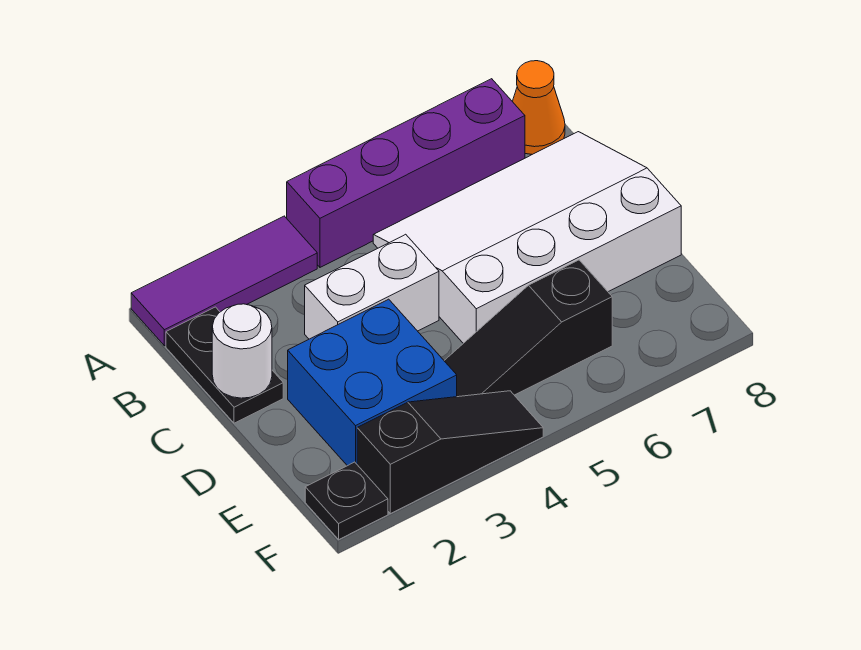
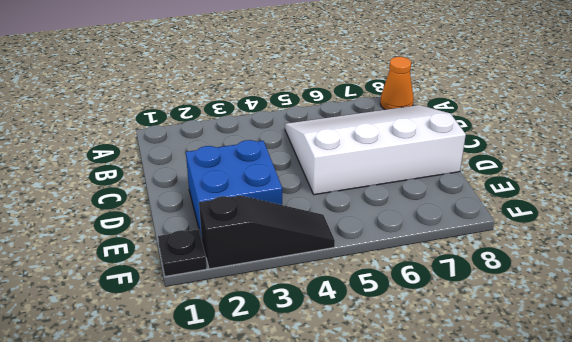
none -> purple 1x3 tile [131,216,317,346]
none -> purple 1x4 brick [287,79,525,267]

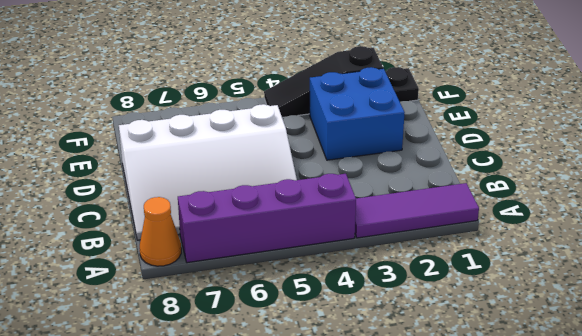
none -> black 1x2 plate [166,307,283,423]
none -> white 1x2 brick [305,234,439,339]

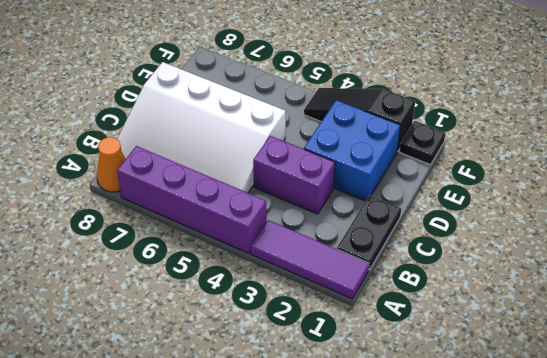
purple 1x2 brick [253,136,335,214] -> white 1x2 brick [305,234,439,339]
none -> black 1x3 slope [444,260,612,397]
none -> white 1x1 round brick [212,304,272,398]

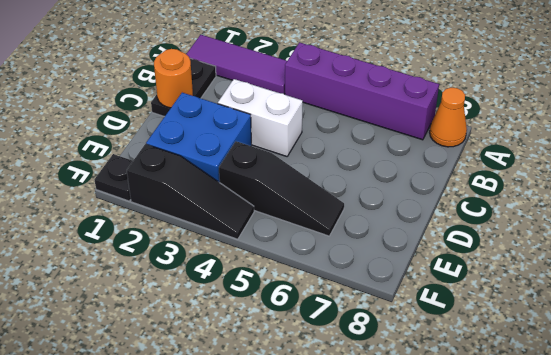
orange 1x1 round brick [154,49,193,108] -> white 1x1 round brick [212,304,272,398]
black 1x3 slope [219,141,344,236] -> black 1x3 slope turned to [444,260,612,397]
none -> white 3x4 slope [373,132,681,343]

